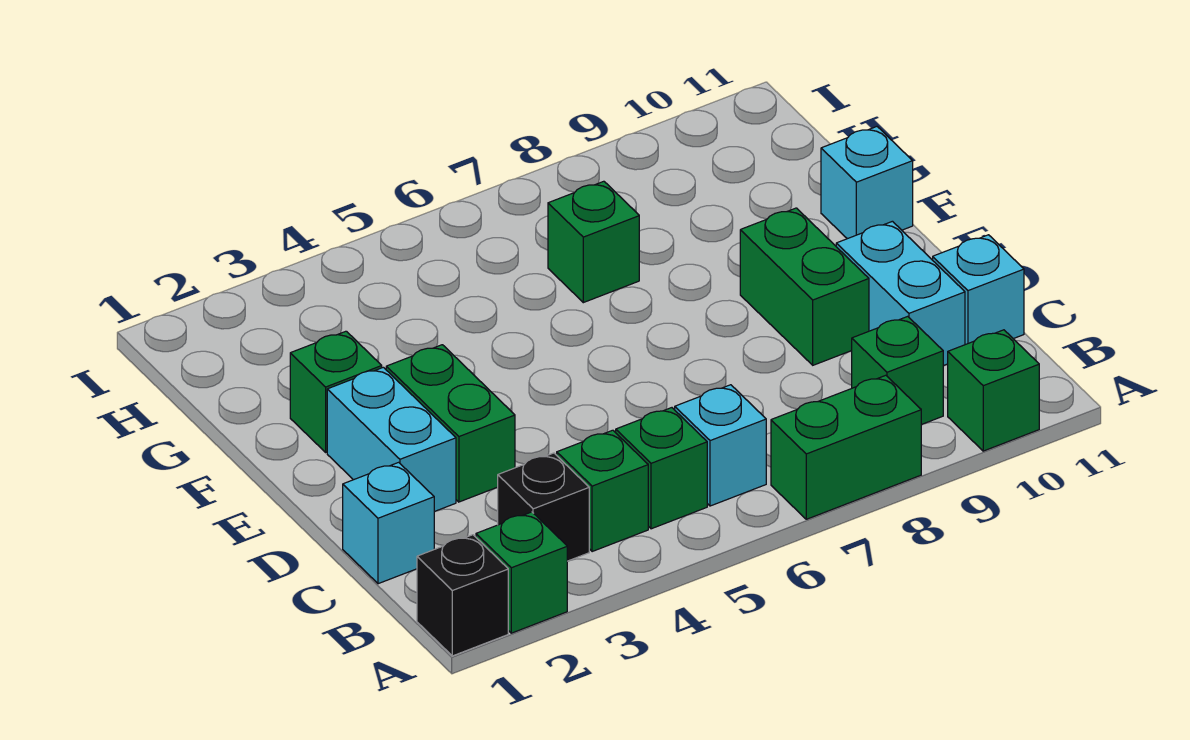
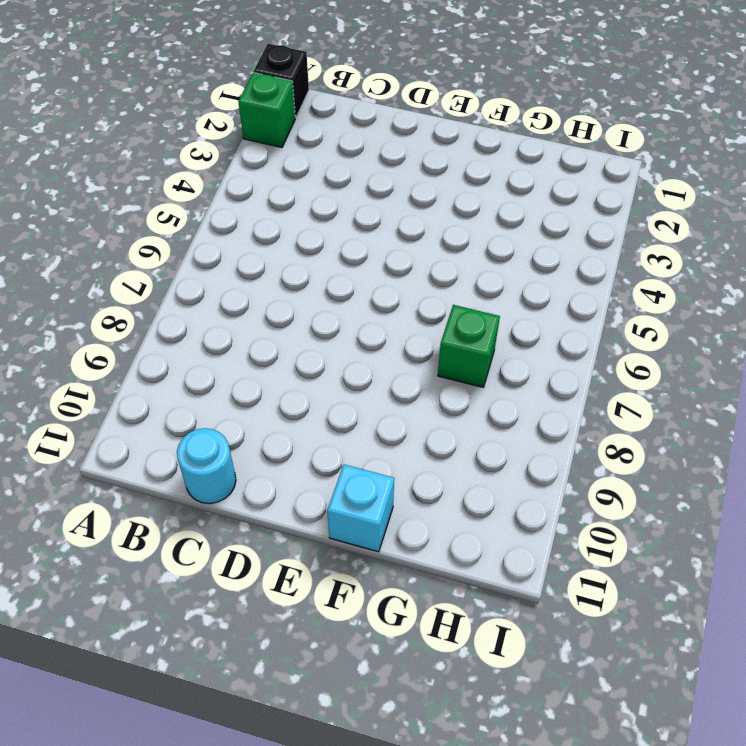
cyan 1x1 round brick [177,428,236,504] -> cyan 1x1 brick [933,235,1024,345]
none -> green 1x2 brick [771,375,921,519]
none -> green 1x1 brick [948,330,1039,451]
none -> black 1x1 brick [498,453,589,561]

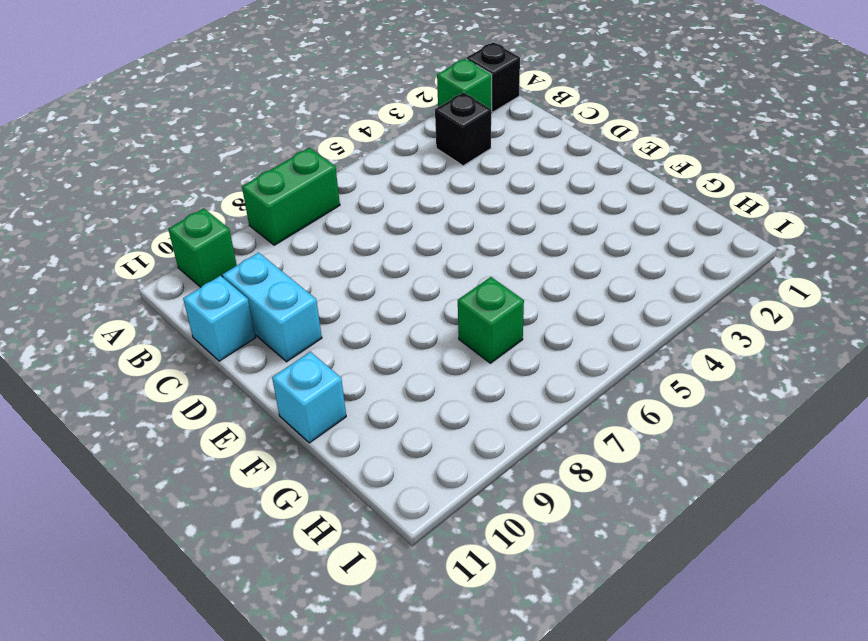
none -> green 1x1 brick [557,430,648,552]
none -> green 1x1 brick [616,408,707,529]
none -> cyan 1x1 brick [675,385,766,506]

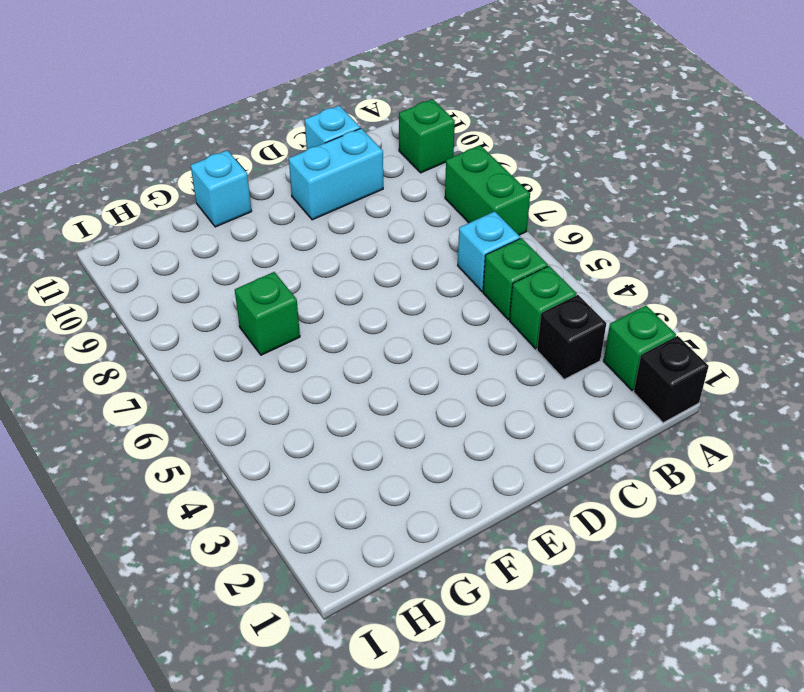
none -> green 1x1 brick [852,316,943,425]
none -> cyan 1x1 brick [343,462,434,584]
none -> cyan 1x2 brick [327,367,456,512]

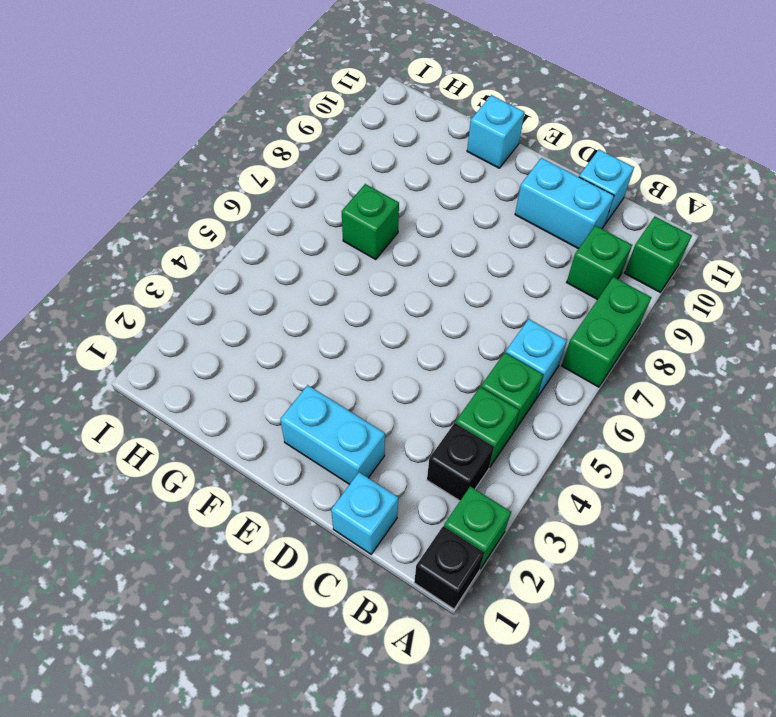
none -> green 1x2 brick [386,345,515,502]
none -> green 1x2 brick [740,208,869,365]
none -> green 1x1 brick [290,331,382,452]

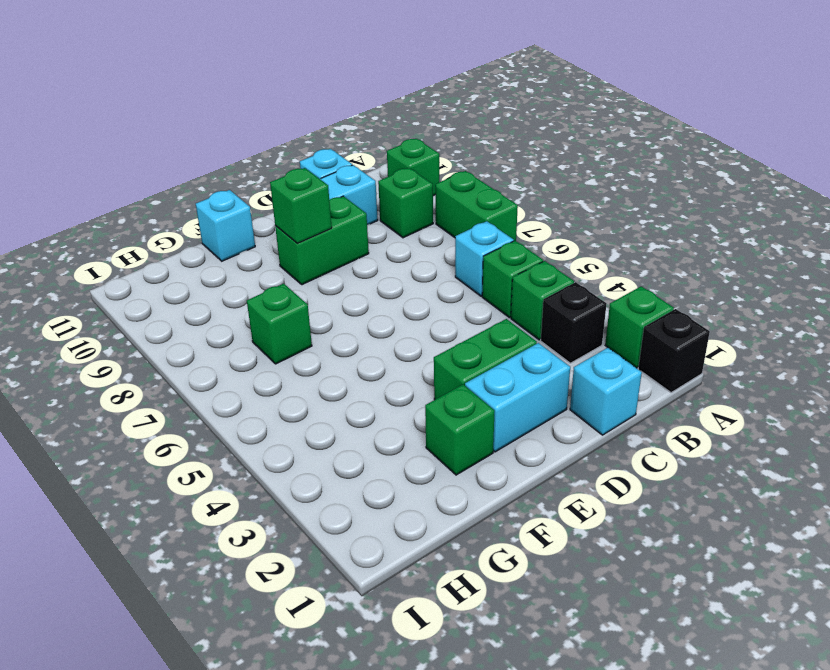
green 1x1 brick [270,168,332,244] -> none

